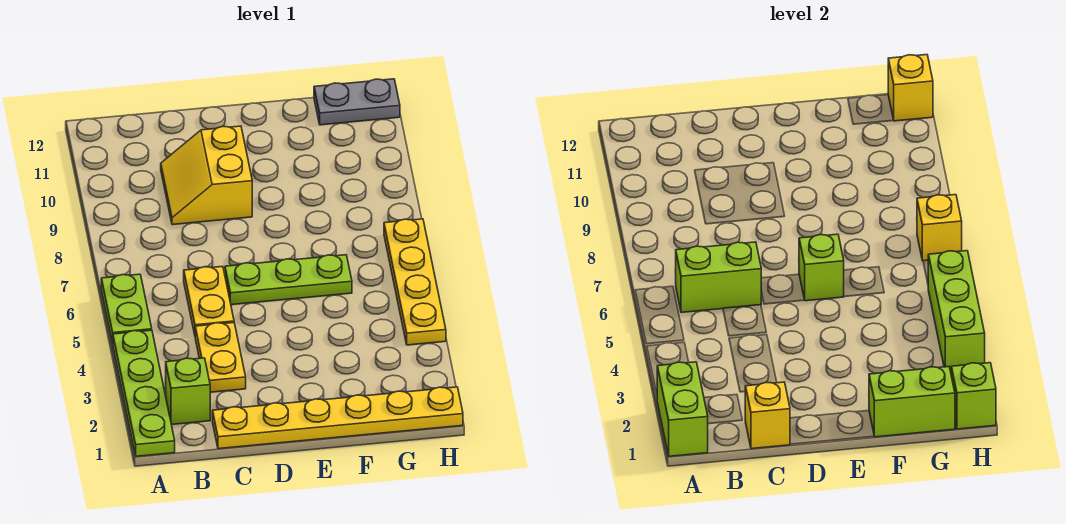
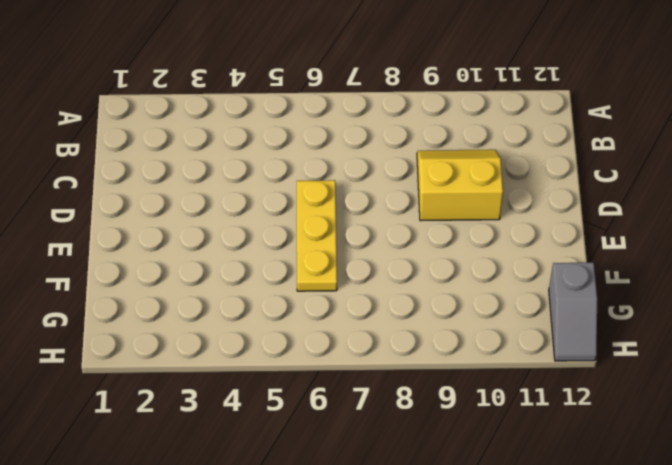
yellow 1x3 plate [297,180,337,291] -> lime 1x3 plate [225,255,352,305]
grey 1x2 slope [549,263,597,361] -> grey 1x2 plate [314,79,400,125]
none -> lime 1x4 plate [113,330,175,456]
none -> lime 1x2 plate [101,274,152,344]
none -> lime 1x1 brick [166,358,210,425]

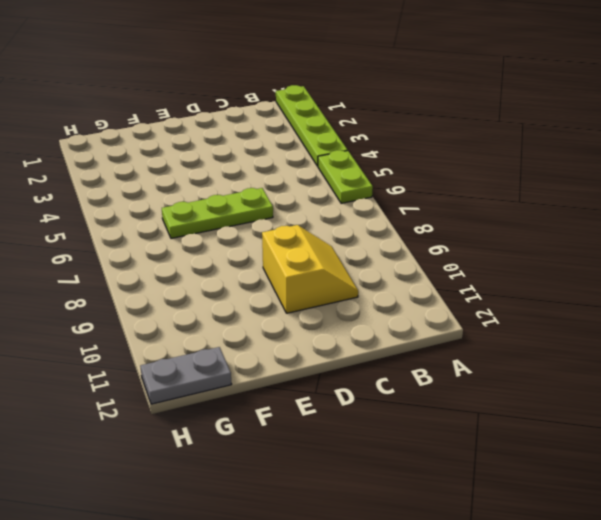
none -> lime 1x1 brick [166,358,210,425]
none -> yellow 1x6 plate [212,387,463,449]
none -> yellow 1x2 plate [195,323,246,392]

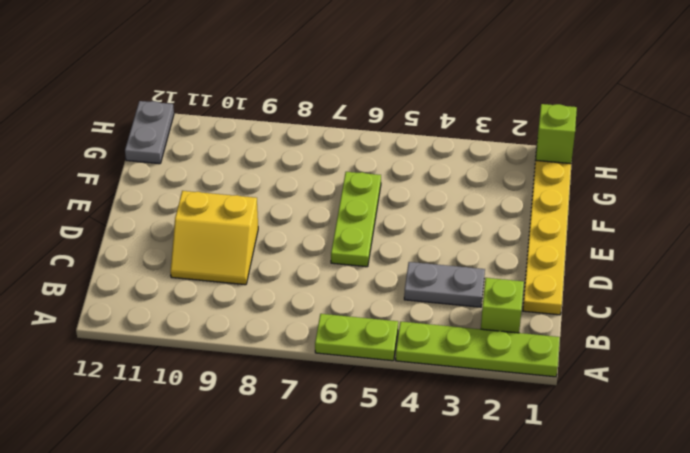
grey 1x2 plate [404,262,485,307] -> yellow 1x2 plate [195,323,246,392]
none -> yellow 1x2 plate [184,266,234,334]
none -> yellow 1x4 plate [384,219,446,345]
none -> lime 1x2 brick [657,362,708,456]

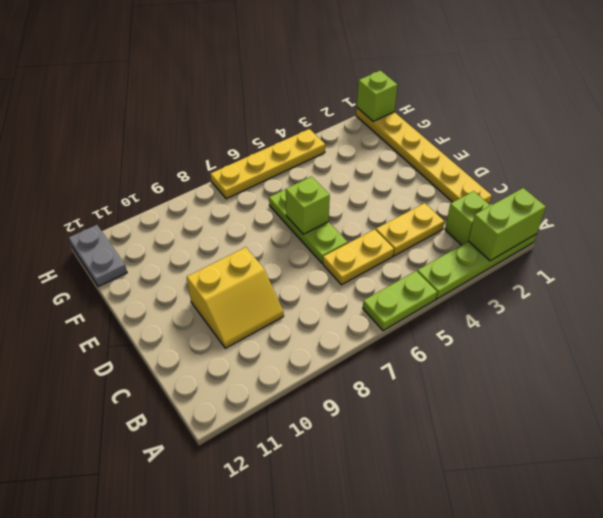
none -> lime 1x2 brick [676,242,761,313]
none -> yellow 1x1 brick [745,382,790,449]
none -> lime 1x2 brick [869,367,955,437]

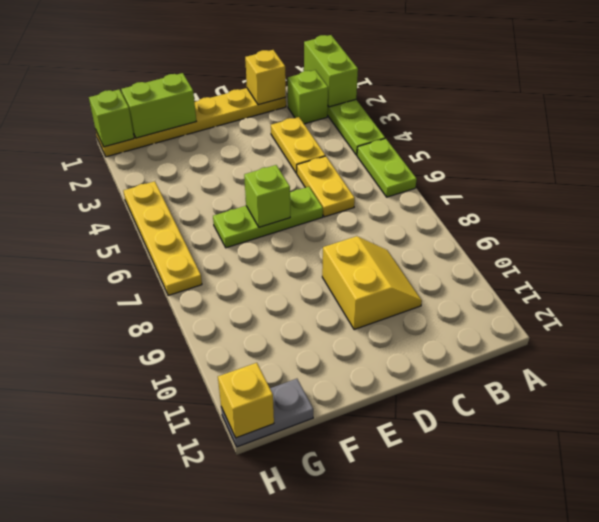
none -> lime 1x2 brick [676,242,761,313]
none -> lime 1x3 brick [928,251,985,372]
none -> yellow 1x1 brick [917,195,962,261]

